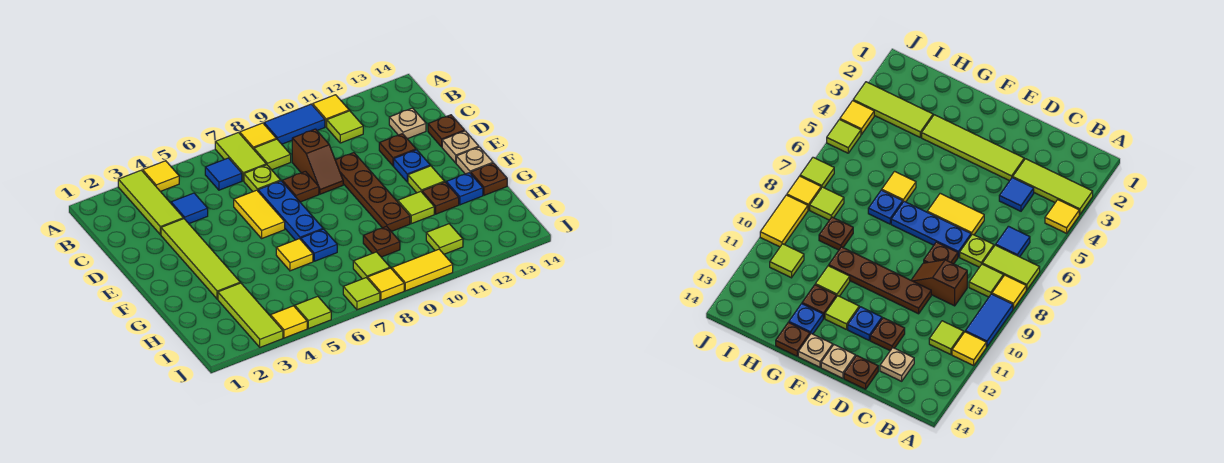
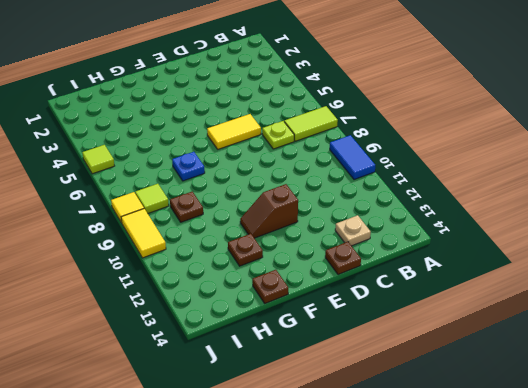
brown 1x2 slope [240,184,298,238] -> brown 1x2 slope moved to [292,129,343,194]
none -> lime 1x3 tile [118,170,183,235]
none -> yellow 1x1 tile [143,161,179,191]
none -> yellow 1x1 tile [240,123,276,149]
none -> yellow 1x1 tile [313,95,349,127]

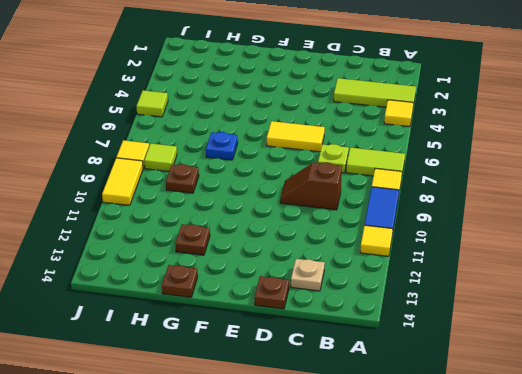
none -> blue 1x1 tile [205,158,242,190]
none -> lime 1x1 tile [254,139,291,170]
none -> lime 1x1 tile [327,111,363,143]
none -> blue 1x1 tile [171,193,208,224]

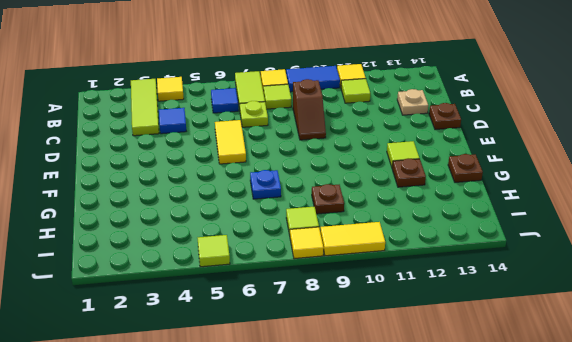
none -> lime 1x4 tile [161,219,240,299]
none -> blue 1x3 plate [258,181,323,240]
none -> brown 1x1 plate [282,171,319,202]
none -> brown 1x4 plate [335,153,410,232]

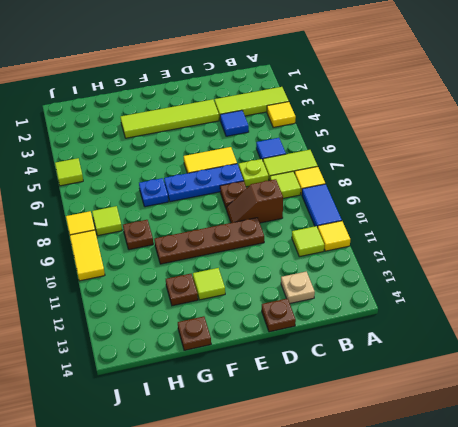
none -> brown 1x1 plate [379,134,416,166]
none -> blue 1x1 plate [394,150,430,182]
none -> tan 1x1 plate [442,131,479,163]
none -> tan 1x1 plate [456,147,493,174]

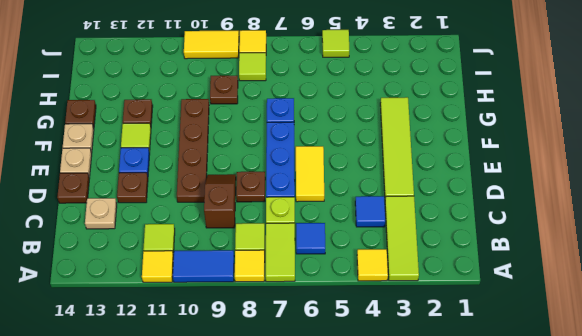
none -> yellow 1x1 tile [276,239,313,271]
none -> lime 1x1 tile [398,191,434,224]
none -> blue 1x1 plate [446,173,483,205]
none -> lime 1x3 tile [218,283,283,347]

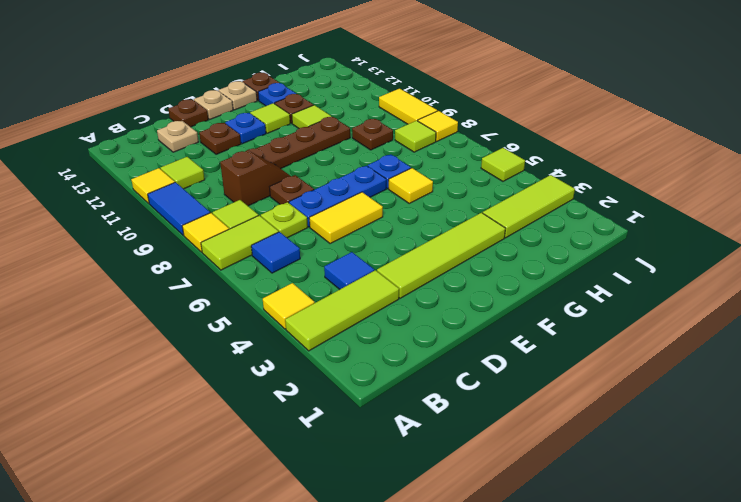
none -> lime 1x1 tile [426,224,463,254]
none -> yellow 1x1 tile [271,306,307,338]
none -> lime 1x1 tile [343,278,380,310]

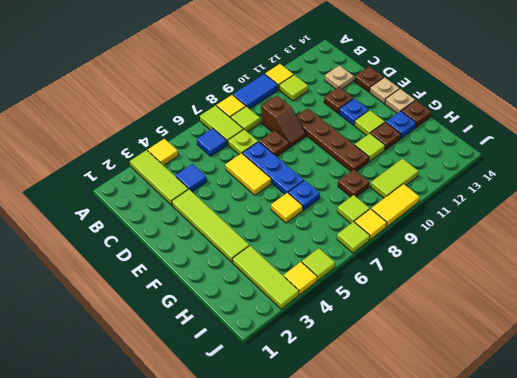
lime 1x2 tile [371,159,418,198] -> lime 1x1 tile [426,224,463,254]

